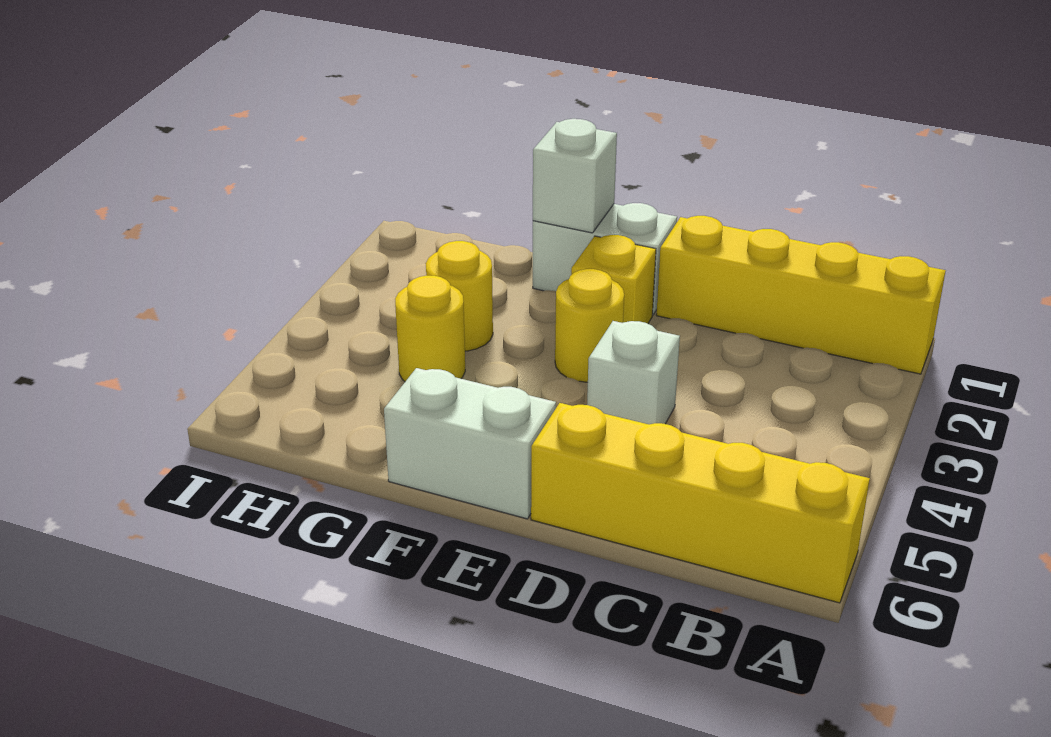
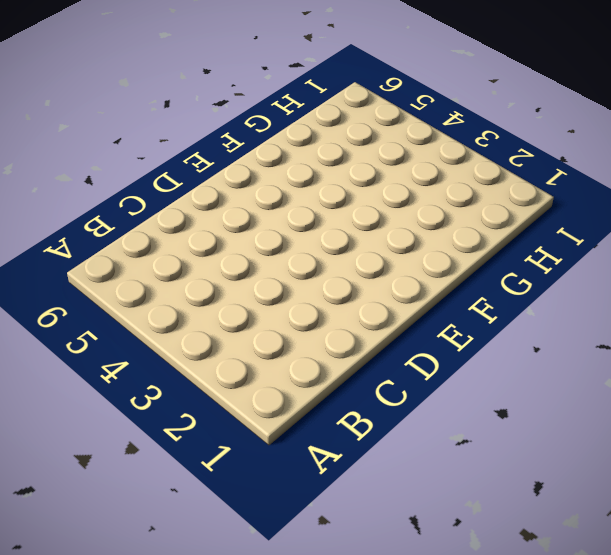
none -> yellow 1x4 brick [656,216,946,374]
none -> yellow 1x4 brick [531,403,870,603]

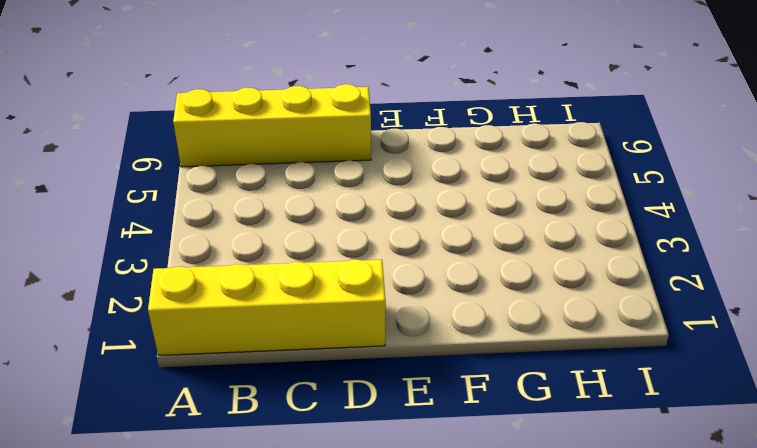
none -> white 1x1 brick [587,321,680,424]
none -> white 1x2 brick [533,203,677,315]

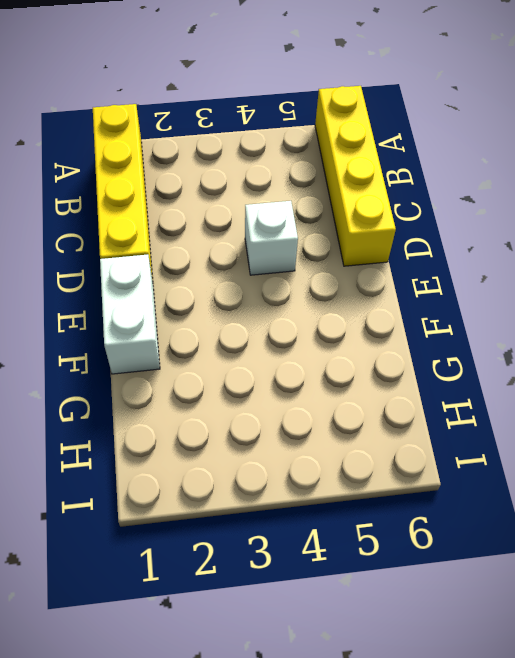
none -> yellow 1x1 brick [571,235,656,324]
none -> yellow 1x1 round brick [555,269,624,382]

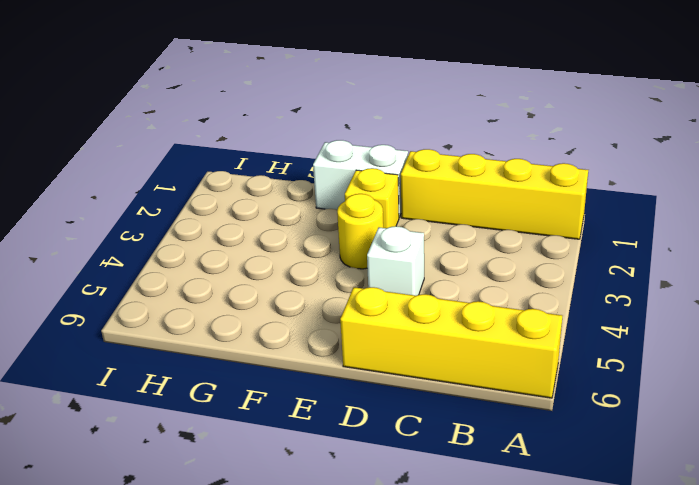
none -> white 1x2 brick [384,368,556,519]
none -> yellow 1x1 round brick [426,241,493,351]

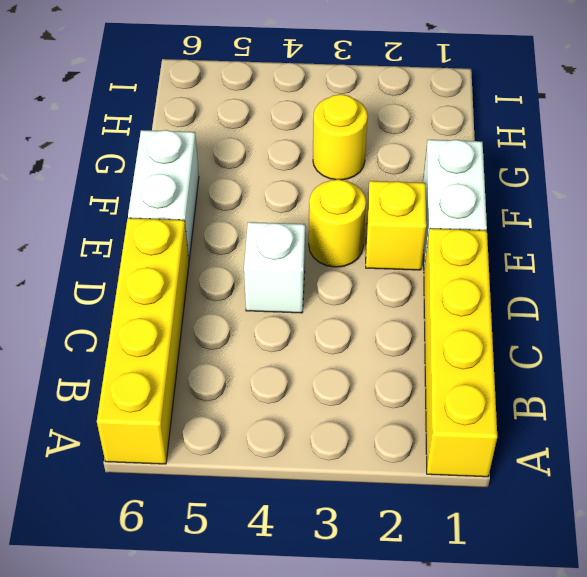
none -> yellow 1x1 round brick [395,276,465,381]
none -> white 1x1 brick [533,119,617,233]

